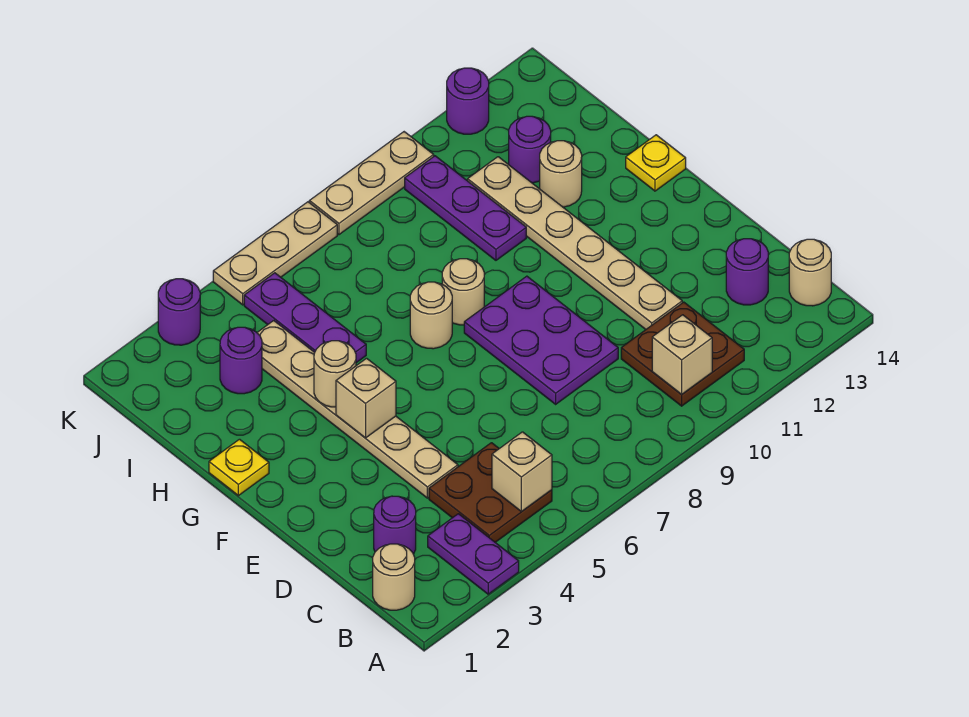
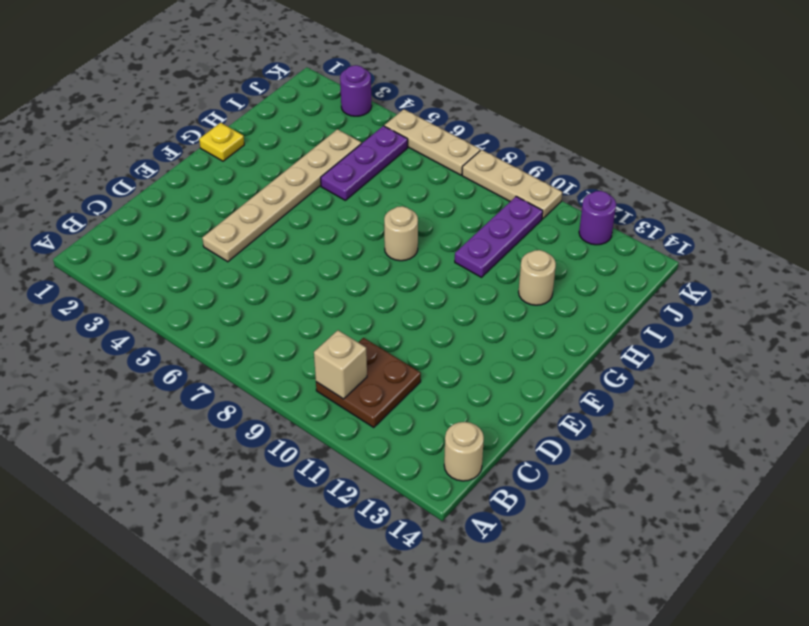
none -> purple 1x2 plate [428,514,519,594]
none -> tan 1x1 round brick [373,544,415,610]
none -> brown 2x2 plate [429,443,552,542]

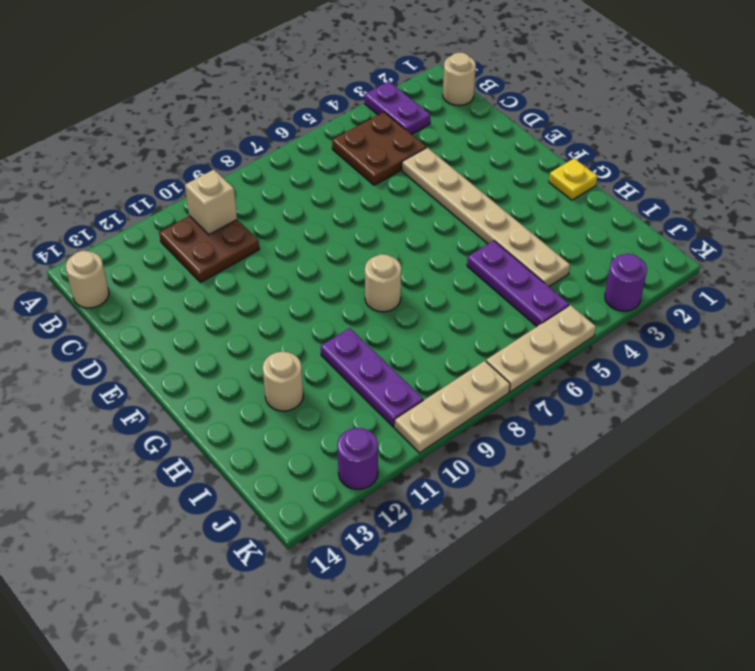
none -> purple 1x1 round brick [374,496,416,554]
none -> purple 1x1 round brick [726,239,768,305]
none -> purple 2x3 plate [464,276,618,404]

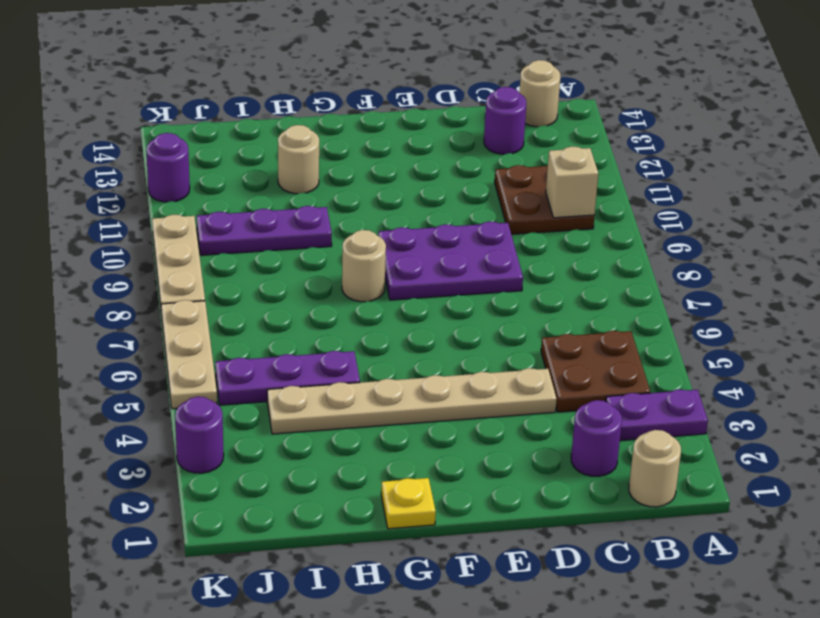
none -> tan 1x6 plate [468,157,682,329]
none -> tan 1x1 round brick [410,282,452,349]
none -> yellow 1x1 plate [626,135,686,191]

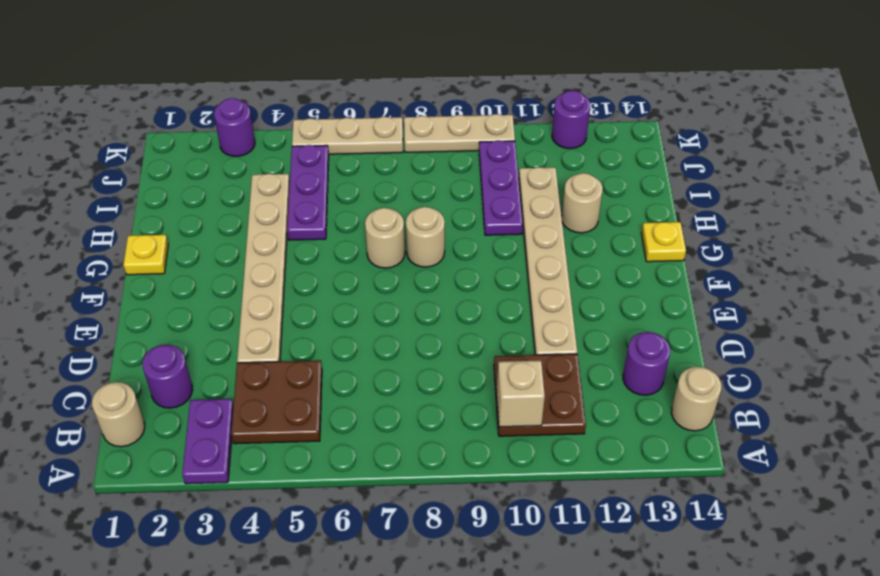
none -> purple 2x3 plate [464,276,618,404]
none -> purple 1x1 round brick [220,327,262,394]
none -> purple 1x1 round brick [509,116,551,183]

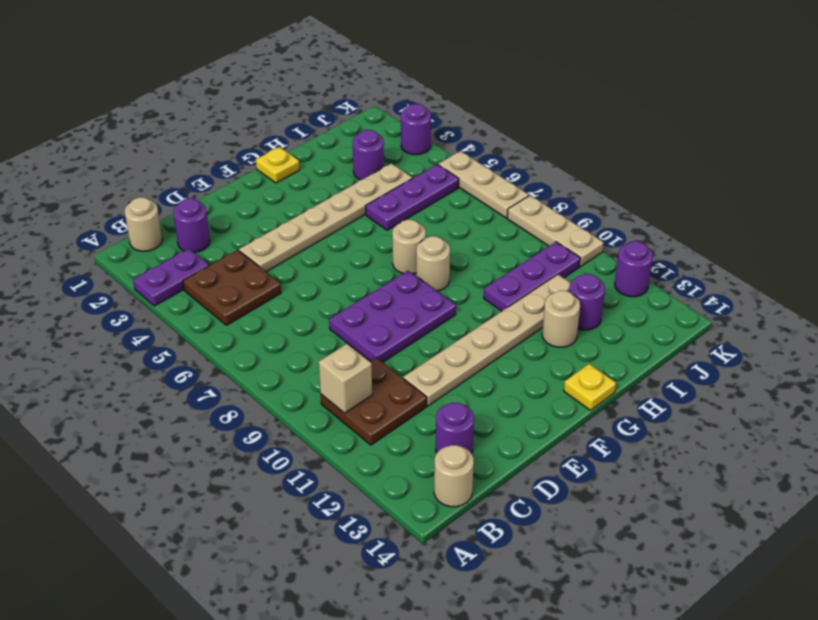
none -> tan 1x1 brick [492,432,552,512]
none -> tan 1x1 brick [336,358,396,438]
none -> tan 1x1 round brick [314,341,356,407]

